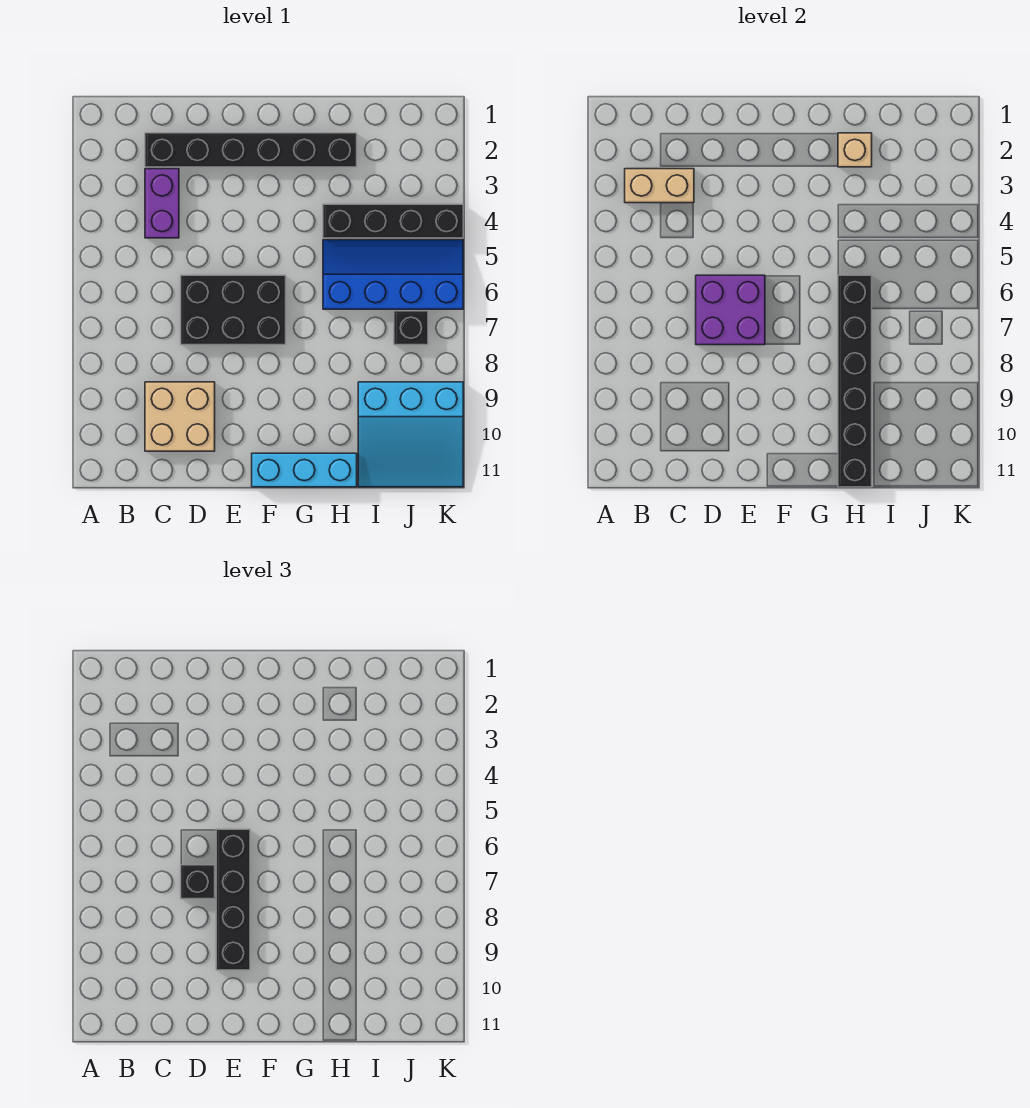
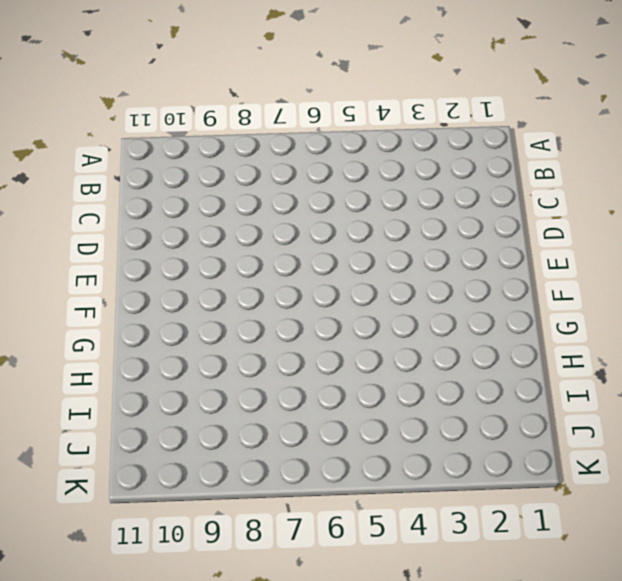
none -> black 1x6 brick [145,133,357,167]
none -> purple 1x2 brick [145,169,179,238]
none -> tan 2x2 brick [145,382,215,451]

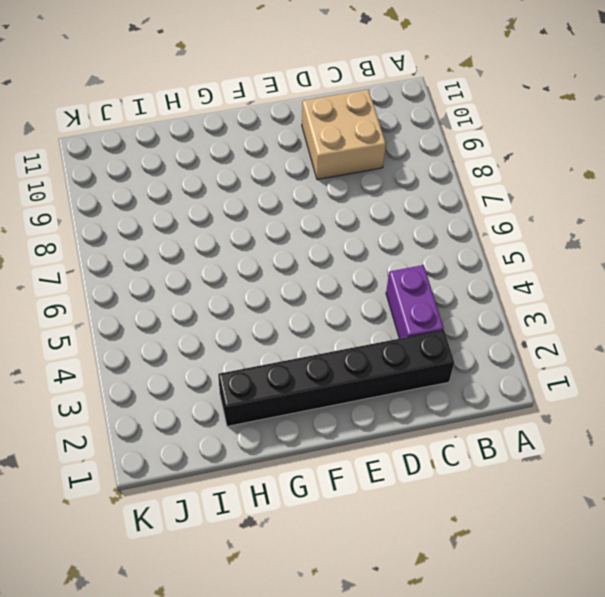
none -> black 2x3 brick [181,275,286,345]
none -> cyan 1x3 brick [252,453,357,487]
none -> black 1x4 brick [323,204,463,238]

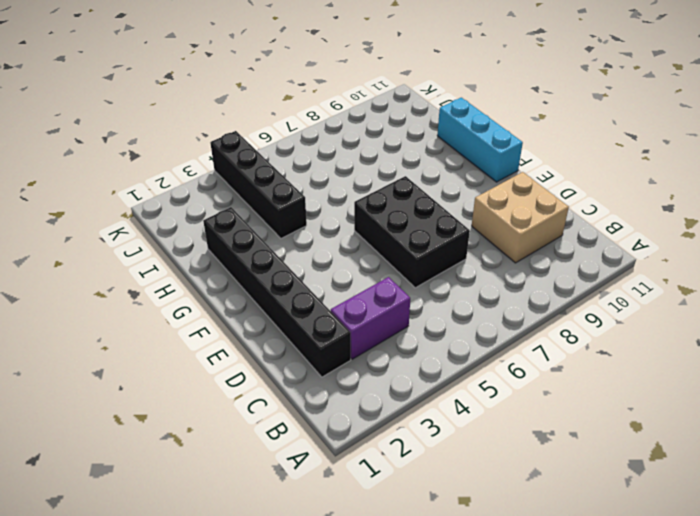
none -> blue 2x4 slope [323,240,463,309]
none -> cyan 3x3 slope [358,382,463,487]
none -> black 1x1 brick [394,311,428,345]

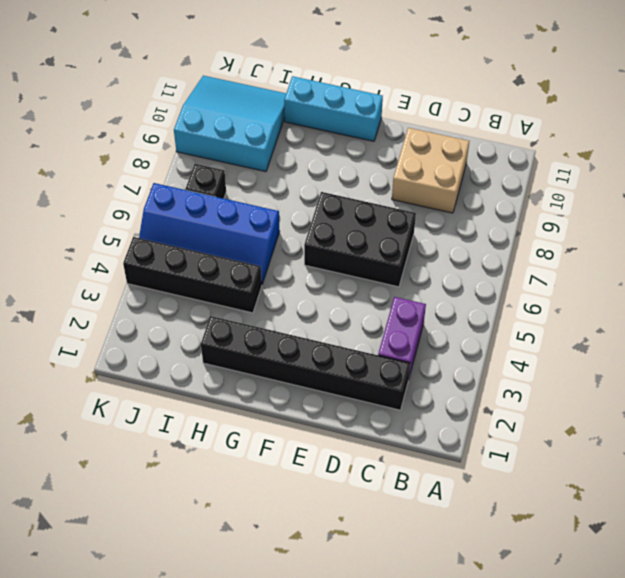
none -> tan 1x2 brick [625,169,694,203]
none -> purple 2x2 brick [696,275,765,345]
none -> tan 1x1 brick [838,133,872,167]

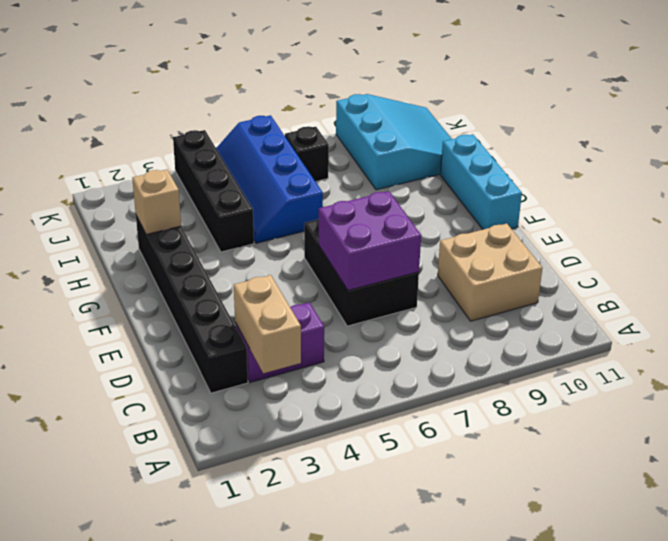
none -> black 1x6 brick [838,275,872,487]
none -> black 1x1 brick [181,865,215,899]
none -> black 1x4 brick [216,829,250,970]

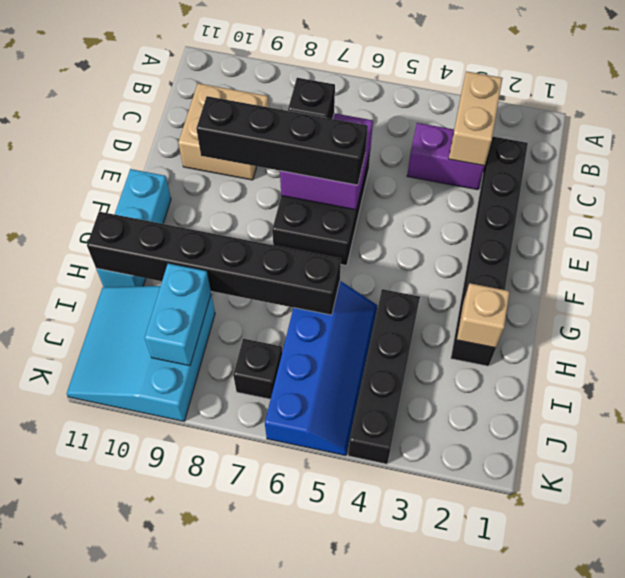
cyan 1x2 brick [145,264,211,366] -> none

